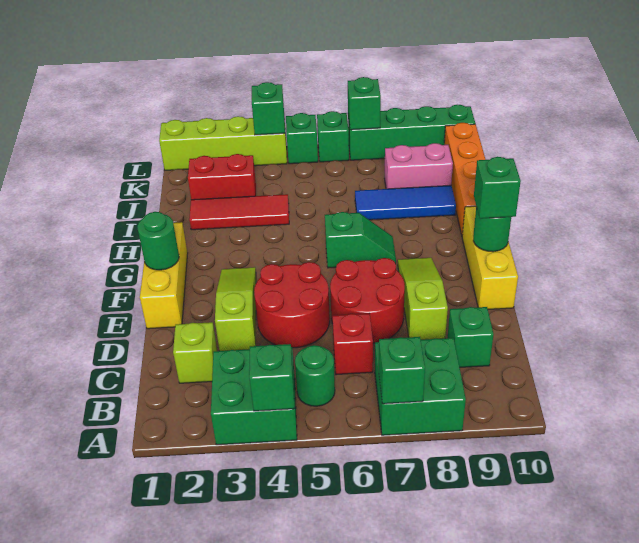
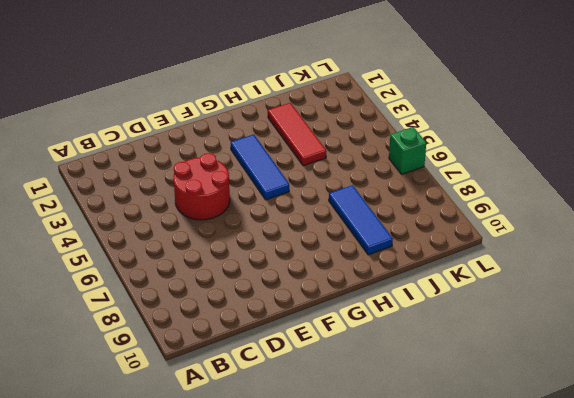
blue 1x3 tile [231,134,289,200] -> none
none -> green 2x2 brick [211,347,297,445]
none -> green 2x2 brick [375,338,466,435]
none -> green 1x1 round brick [295,345,335,406]

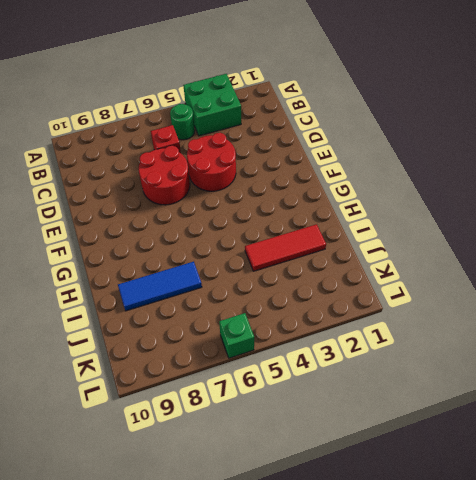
none -> green 2x2 brick [375,338,466,435]
none -> lime 1x1 brick [173,322,217,383]
none -> green 1x1 brick [448,307,494,367]

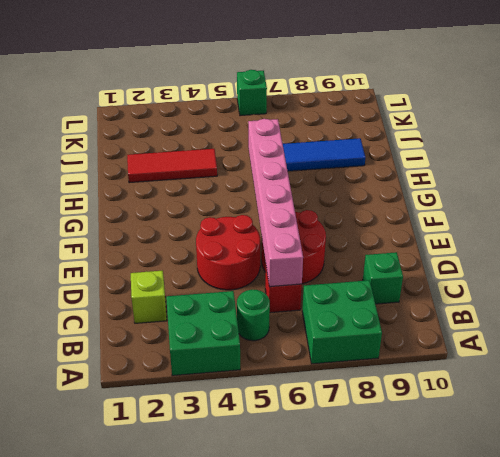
pink 1x6 brick [248,119,303,287] -> none
none -> lime 1x3 slope [215,267,256,351]
none -> lime 1x3 slope [398,258,448,340]
none -> yellow 1x3 brick [140,222,188,329]

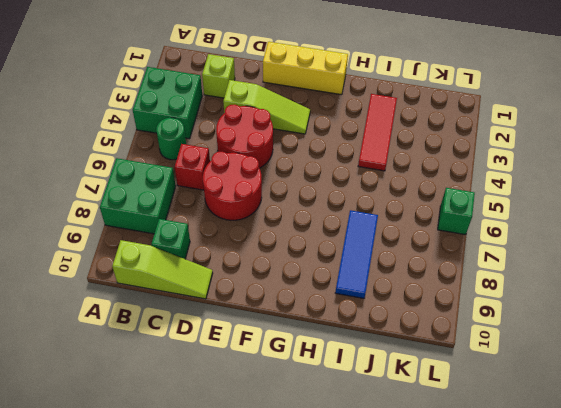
lime 1x3 slope [112,240,213,299] -> lime 1x3 slope moved to [398,258,448,340]
none -> yellow 1x3 brick [462,206,518,309]
none -> green 1x2 slope [325,212,396,268]
none -> orange 1x4 brick [444,123,486,235]

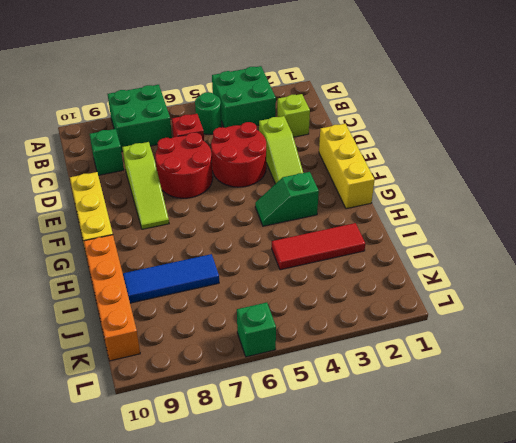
green 1x2 slope [255,172,319,226] -> green 1x2 slope moved to [325,212,396,268]
none -> red 1x2 brick [188,154,256,200]
none -> pink 1x2 brick [385,143,453,189]
none -> lime 1x4 brick [159,116,287,170]

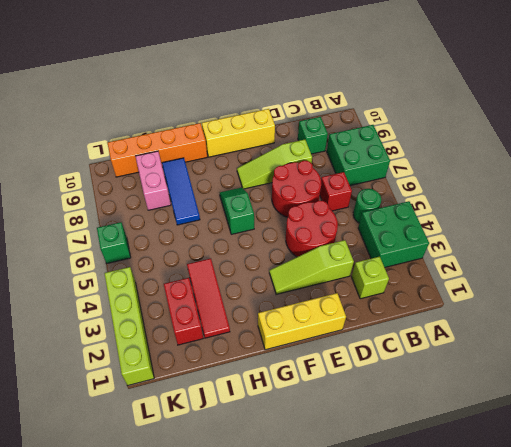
none -> green 1x1 brick [286,113,318,164]
none -> green 1x4 brick [348,105,475,160]
none -> green 1x1 brick [249,344,294,411]

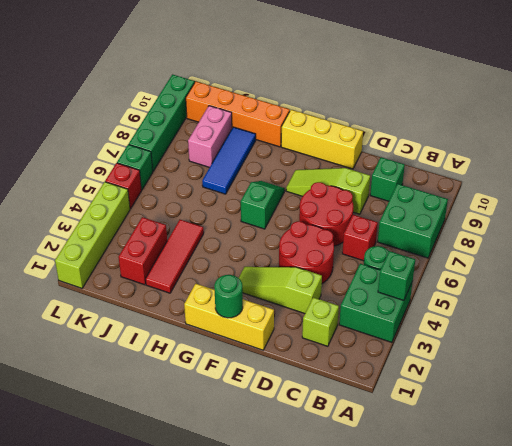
red 1x1 brick [105,163,142,209] -> green 1x1 brick [286,113,318,164]
none -> green 1x1 brick [379,337,425,404]
none -> green 1x1 round brick [473,207,511,252]
none -> green 1x1 brick [252,82,285,135]

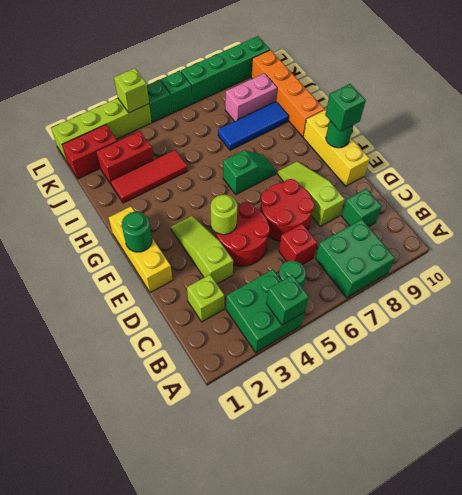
lime 1x1 round brick [211,195,237,235] -> none
red 1x2 brick [62,125,117,179] -> none
lime 1x1 brick [114,68,149,113] -> green 1x1 brick [252,82,285,135]
none -> green 1x1 brick [379,337,425,404]
none -> green 1x1 brick [348,77,381,130]

